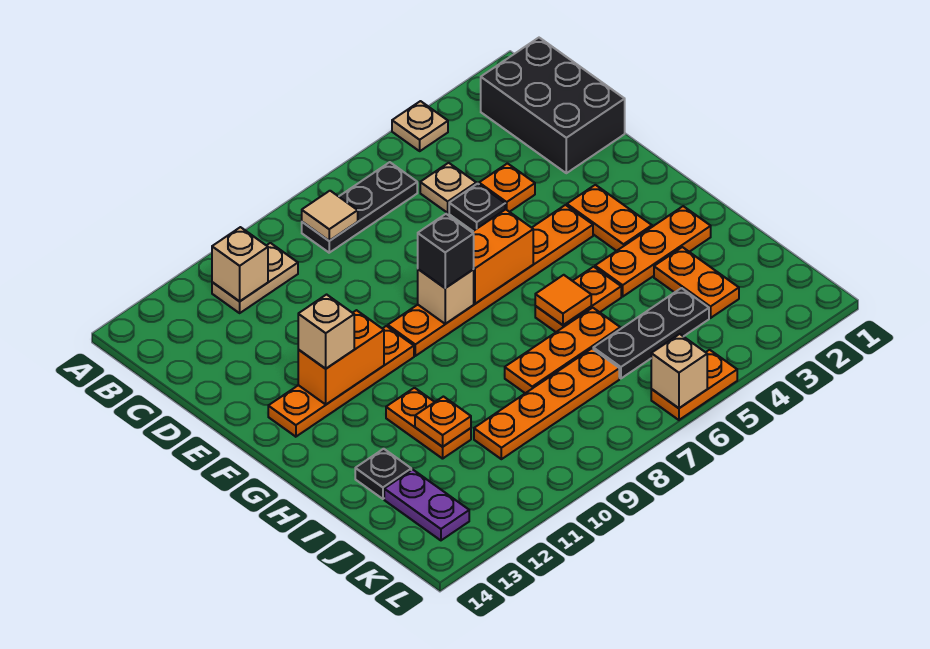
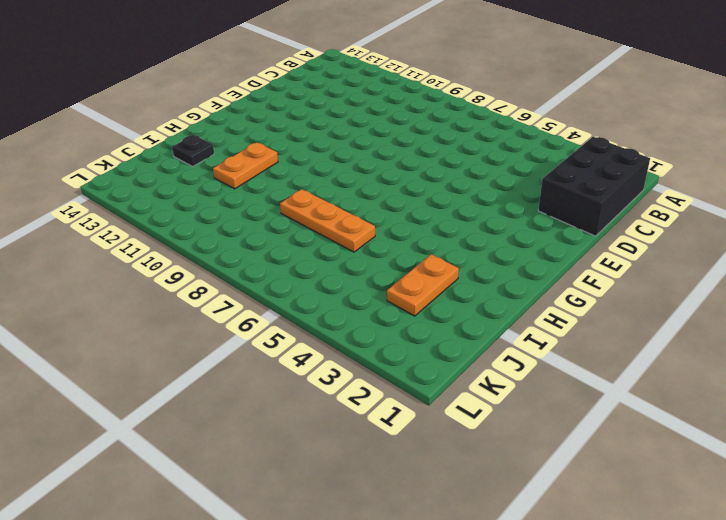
none -> tan 1x1 plate [392,101,448,151]
none -> black 1x3 plate [302,162,417,253]
none -> tan 1x2 plate [212,243,298,313]
none -> tan 1x1 plate [420,163,476,213]

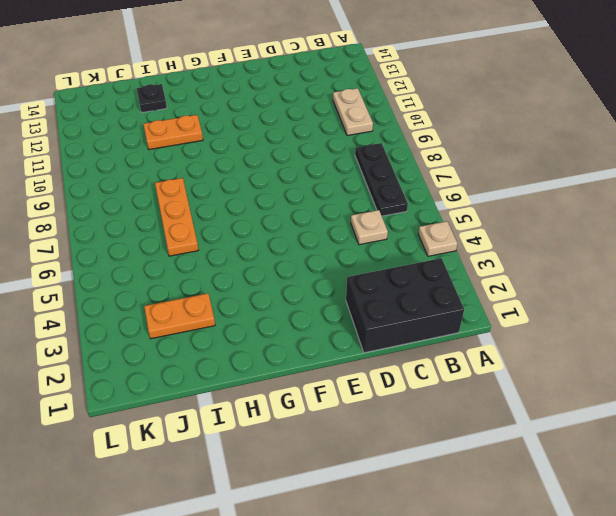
none -> orange 1x1 plate [479,163,535,212]
none -> black 1x1 plate [449,184,505,231]
none -> orange 1x2 plate [567,185,652,251]
none -> orange 1x6 plate [388,205,593,356]

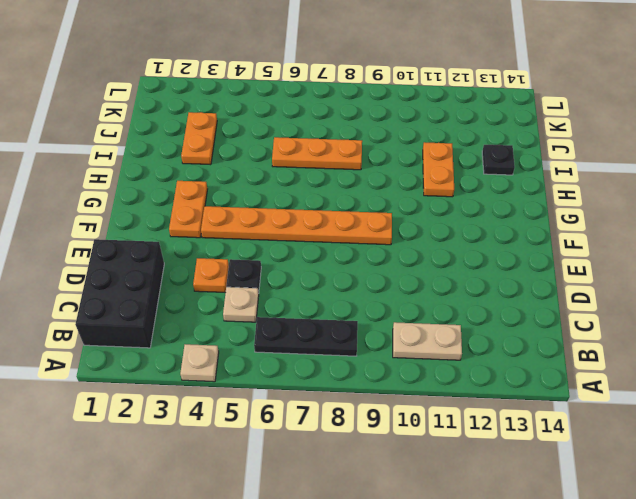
none -> orange 1x4 plate [268,326,414,437]
none -> orange 1x3 plate [595,206,711,297]
none -> orange 1x2 plate [535,267,621,332]
none -> black 1x3 plate [593,288,709,378]

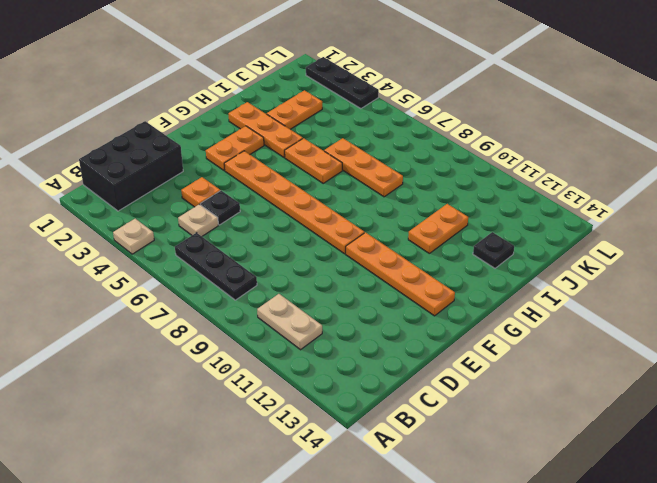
black 1x3 plate [306,57,379,109] -> black 1x3 plate moved to [593,288,709,378]
none -> orange 1x4 plate [474,349,619,459]
none -> purple 1x2 plate [384,470,469,540]
none -> orange 1x2 plate [651,350,737,420]
none -> tan 1x1 tile [302,191,358,241]

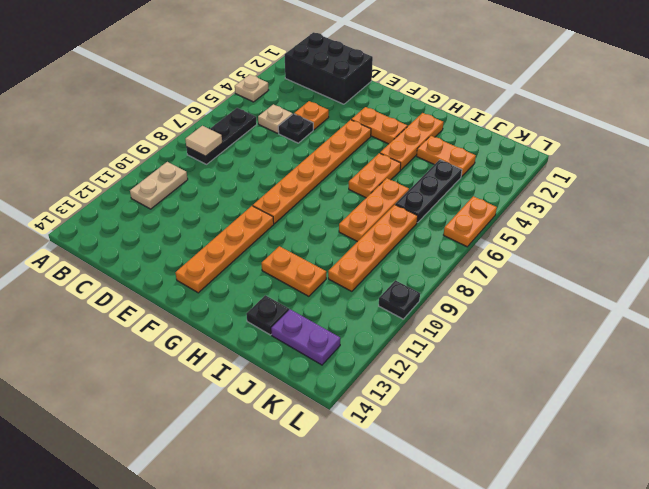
black 1x1 plate [379,280,420,319] -> none
none -> tan 1x1 brick [212,227,268,301]
none -> orange 1x2 brick [472,209,533,304]
none -> tan 1x1 brick [418,269,474,324]
none -> orange 1x2 brick [298,310,384,404]

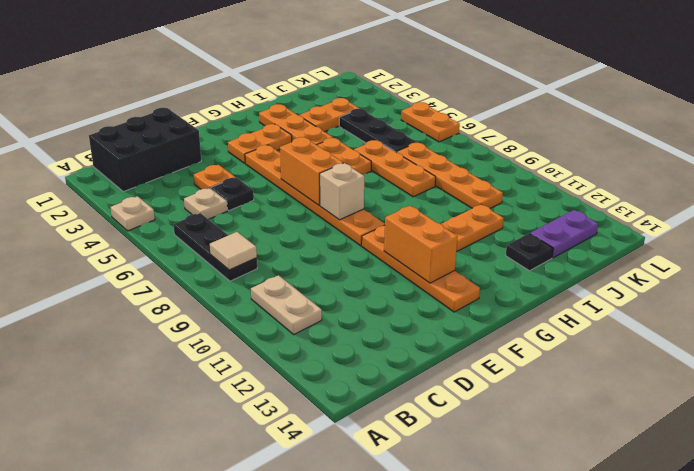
none -> tan 1x1 brick [212,227,268,301]
none -> orange 1x1 tile [535,275,591,325]
none -> orange 1x1 plate [415,397,471,447]
none -> tan 1x1 brick [651,334,707,408]

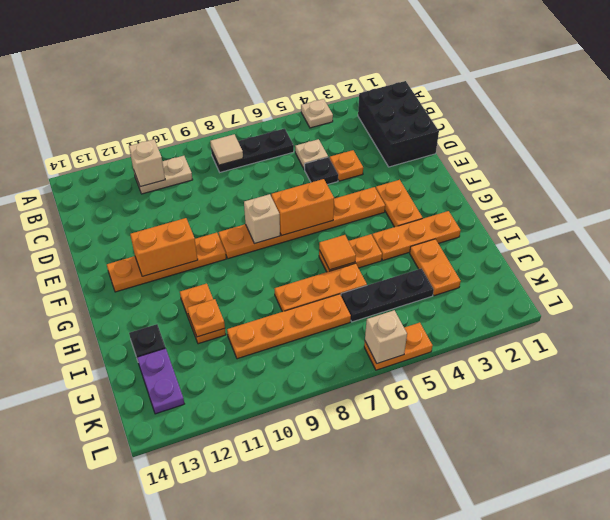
none -> black 1x1 brick [418,214,474,288]
none -> tan 1x1 brick [298,295,354,369]

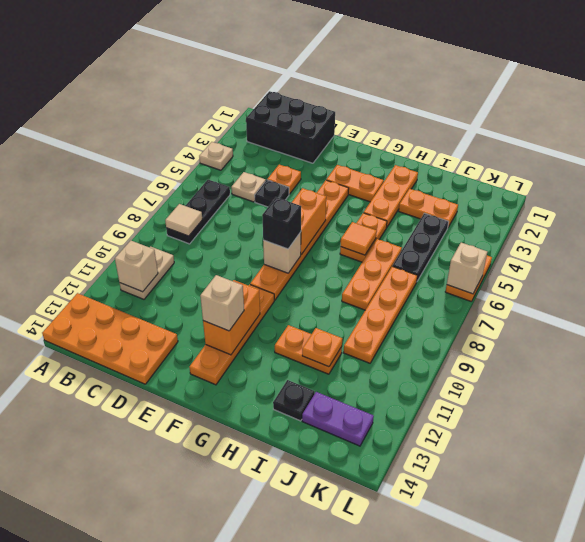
orange 2x4 plate [42,293,178,384] -> none

